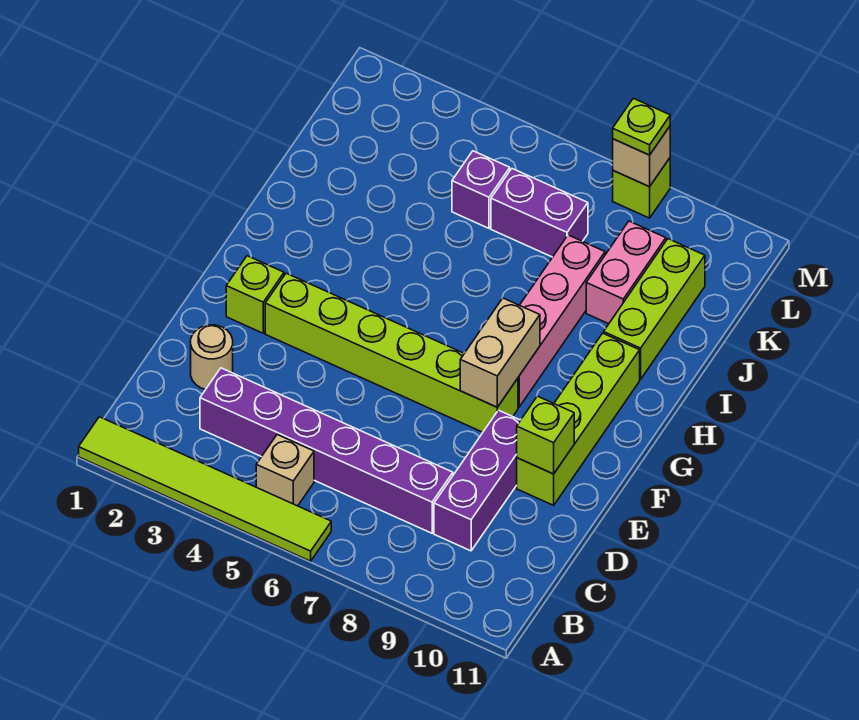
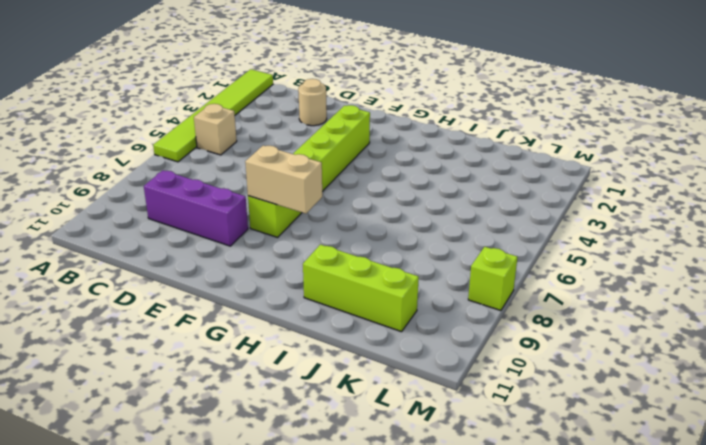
none -> purple 1x6 brick [200,368,453,533]
none -> lime 1x4 brick [517,333,640,505]
none -> lime 1x1 brick [226,256,284,333]

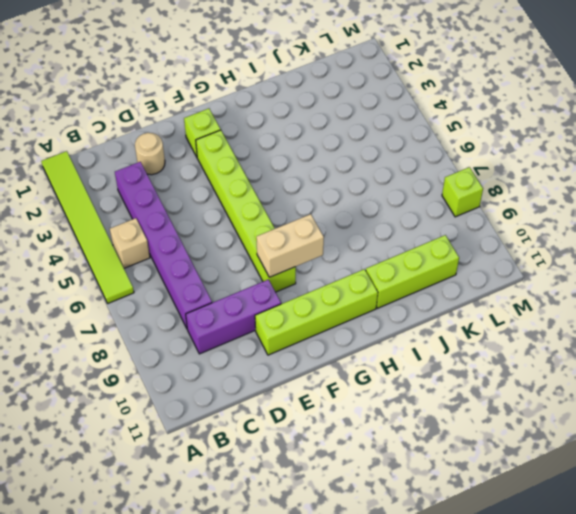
none -> pink 1x4 brick [518,235,605,407]
none -> pink 1x2 brick [586,221,666,324]
none -> purple 1x1 brick [452,151,510,228]

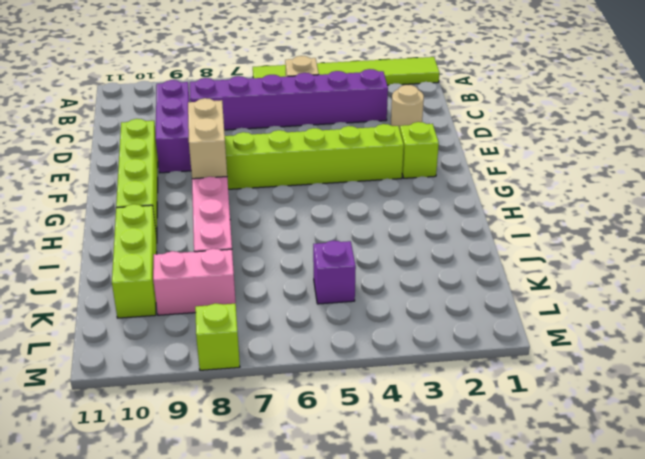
pink 1x2 brick [153,249,236,315] -> pink 1x2 brick turned to [586,221,666,324]
none -> purple 1x2 brick [491,169,588,257]
none -> lime 1x1 brick [517,396,574,474]
none -> tan 1x1 brick [613,127,670,187]

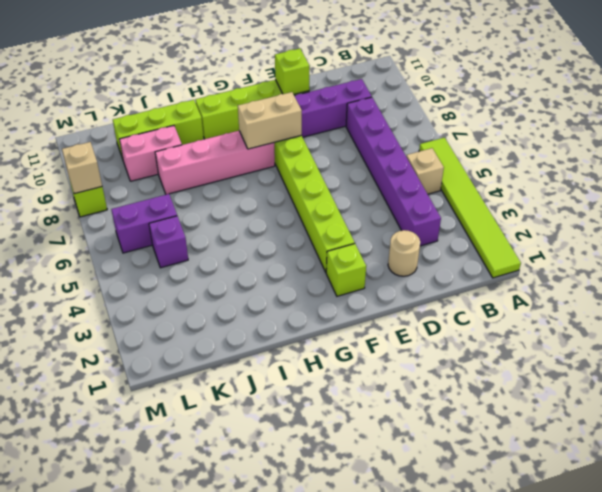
purple 1x2 brick [111,194,177,253] -> purple 1x2 brick turned to [491,169,588,257]
none -> lime 1x1 plate [613,98,670,155]

